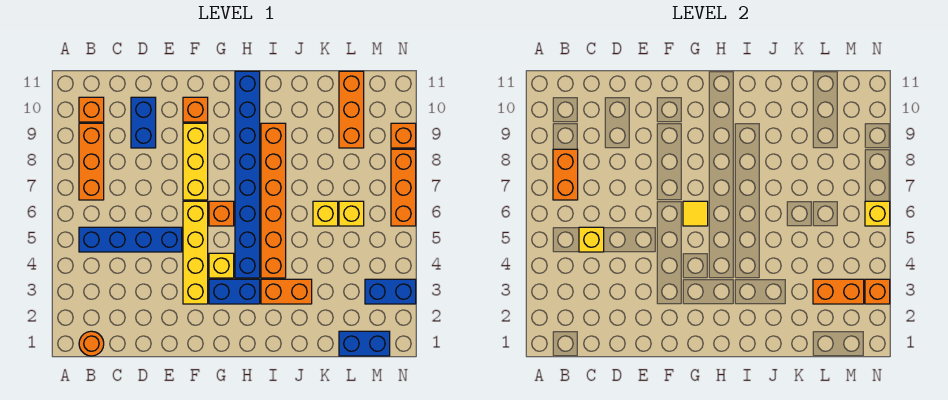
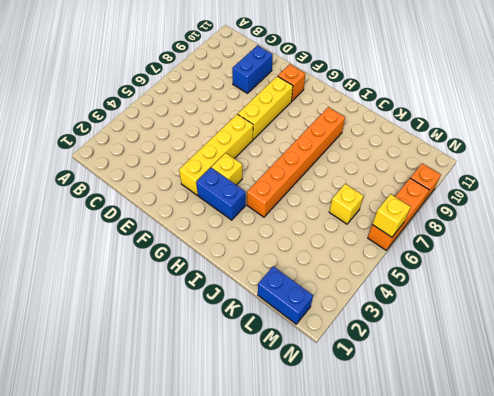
none -> orange 1x1 round brick [79,331,104,356]
none -> blue 1x4 brick [79,227,182,252]
none -> orange 1x3 brick [79,123,104,200]

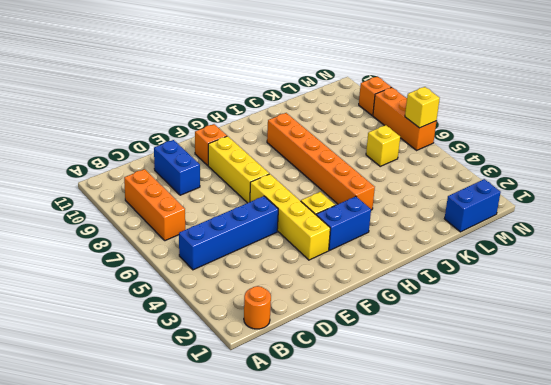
none -> orange 1x1 brick [79,97,104,122]
none -> orange 1x1 brick [209,201,234,226]
none -> blue 1x8 brick [235,71,260,278]

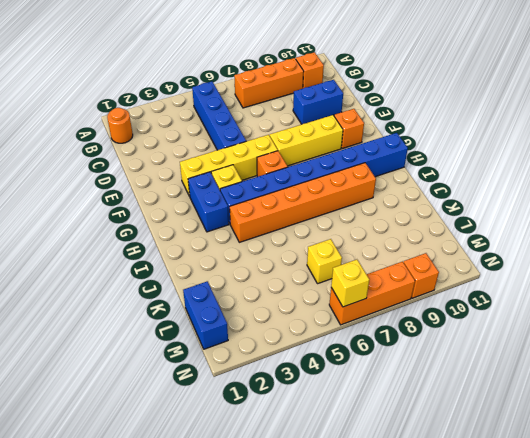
none -> orange 1x2 brick [261,279,312,304]
none -> yellow 1x1 brick [313,201,338,226]
none -> orange 1x3 brick [339,71,364,148]

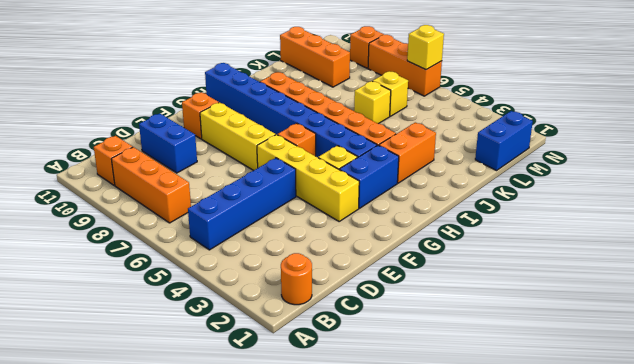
none -> blue 1x2 brick [365,279,416,304]
none -> orange 1x2 brick [553,149,578,200]
none -> yellow 1x1 brick [579,227,604,252]

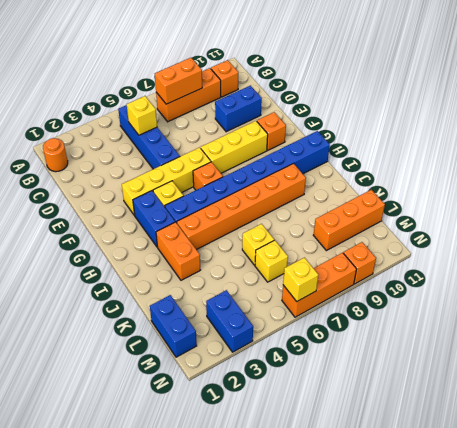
none -> yellow 1x1 tile [683,201,708,226]
none -> orange 1x2 brick [813,279,864,304]
none -> orange 1x1 brick [865,279,890,304]

